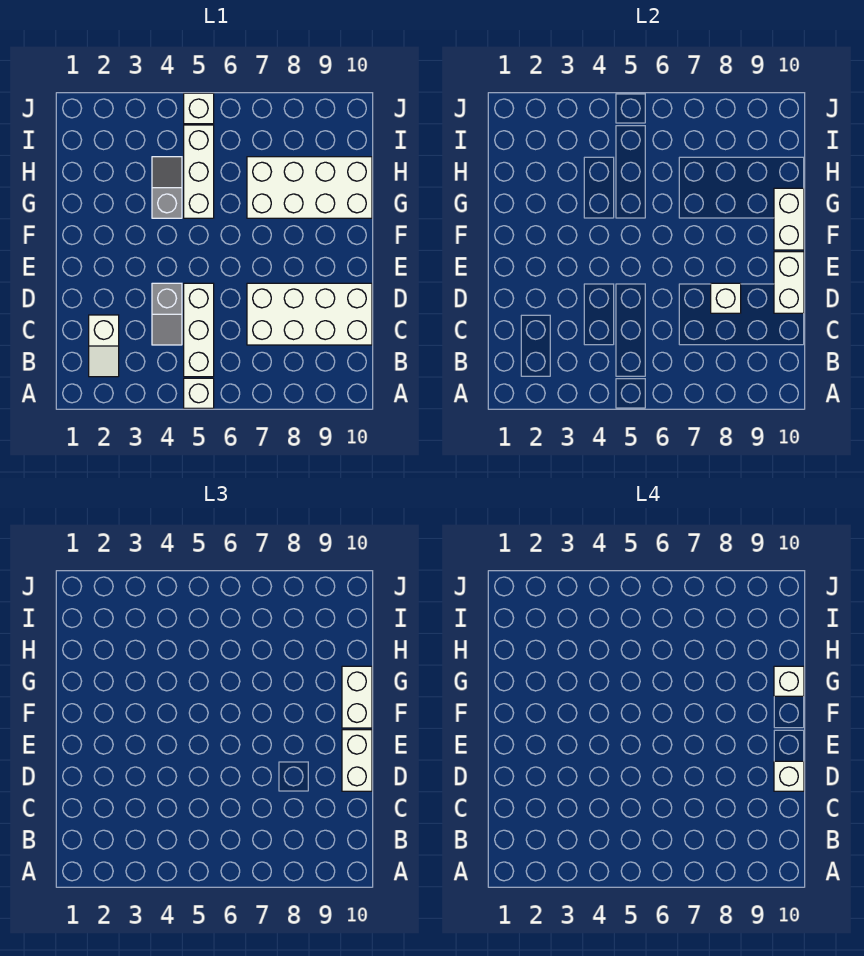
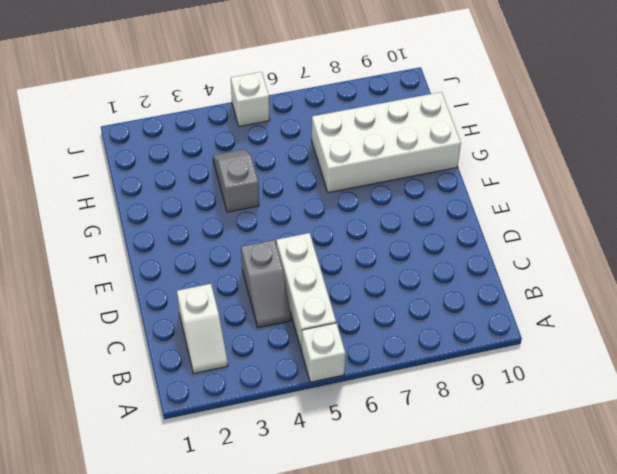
none -> white 2x4 brick [247,283,372,345]
none -> white 1x3 brick [184,125,214,218]
none -> white 1x1 brick [711,283,741,313]

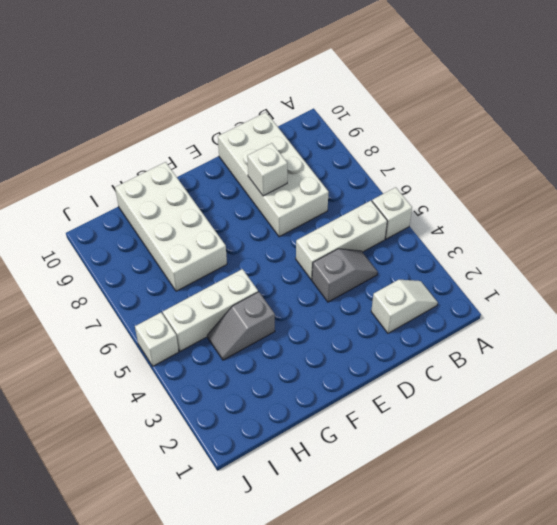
none -> white 1x2 brick [774,252,804,313]
none -> white 1x2 brick [774,188,804,250]
none -> white 1x2 brick [342,730,372,791]

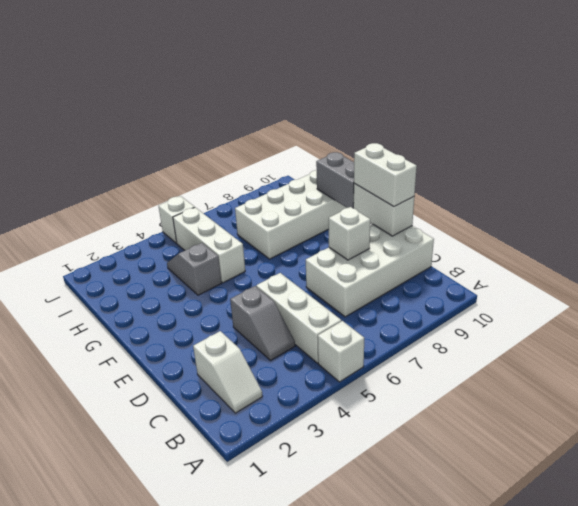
grey 1x2 brick [316,152,354,208] -> white 1x2 brick [774,188,804,250]
none -> white 1x2 brick [342,666,372,728]
none -> white 1x1 brick [774,761,804,791]
none -> white 1x1 brick [774,666,804,696]

